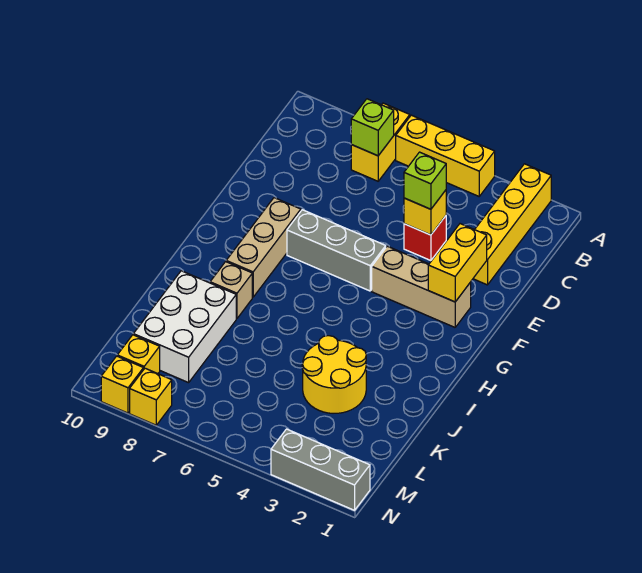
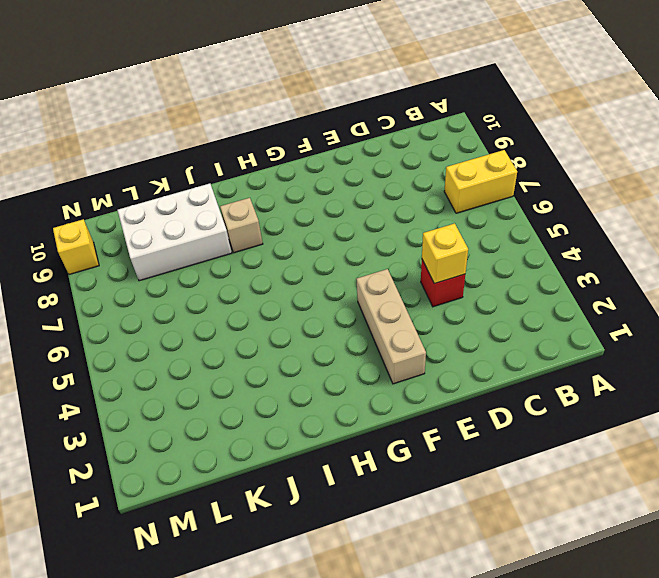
none -> yellow 1x4 brick [473,164,551,285]
none -> yellow 1x3 brick [396,115,495,196]
none -> grey 1x3 brick [287,210,386,291]

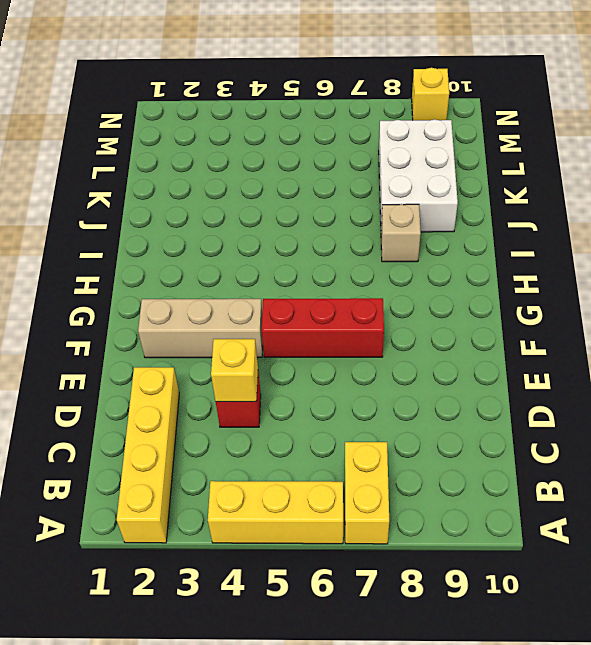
red 1x3 brick [262,298,384,357] -> grey 1x3 brick [287,210,386,291]
none -> tan 1x3 brick [226,198,301,297]
none -> yellow 2x2 round brick [302,336,366,413]
none -> yellow 1x1 brick [117,335,160,374]

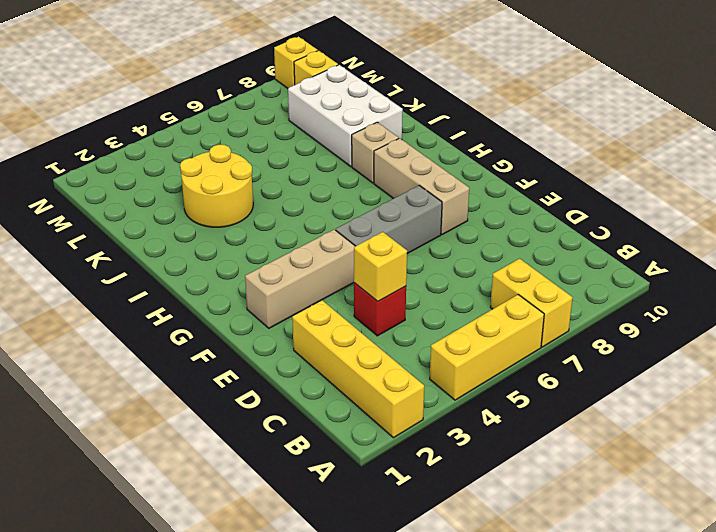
none -> grey 1x3 brick [271,429,370,510]
none -> yellow 1x1 brick [130,368,172,425]
none -> lime 1x1 brick [351,99,394,156]

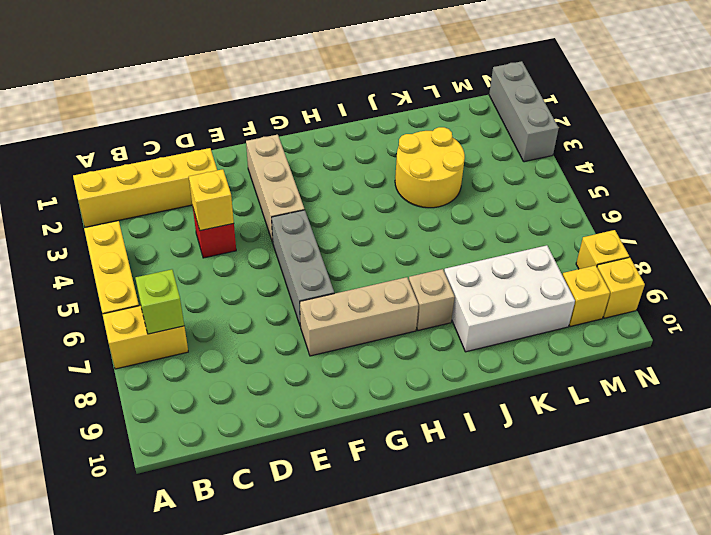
none -> yellow 1x2 brick [428,224,487,302]
none -> lime 1x1 brick [404,152,446,209]

